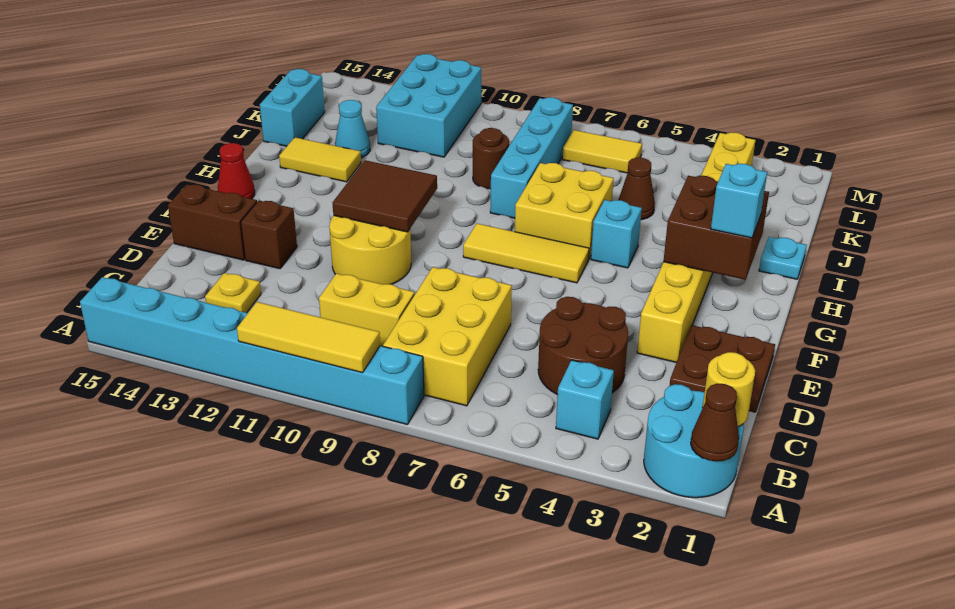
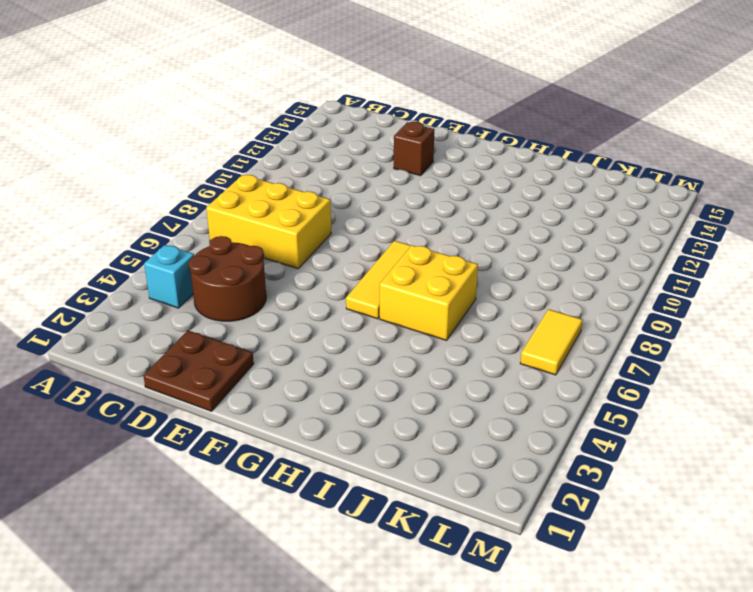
none -> cyan 2x2 round brick [644,384,744,498]
none -> cyan 1x8 brick [80,277,424,425]
none -> yellow 1x2 brick [319,273,415,346]
none -> yellow 1x1 plate [205,273,261,313]

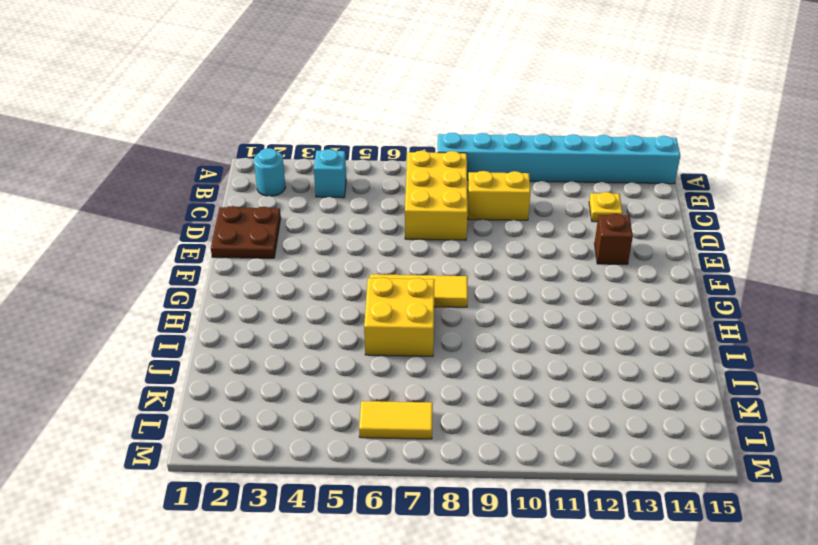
cyan 1x1 round brick [254,148,286,196] -> cyan 2x2 round brick [644,384,744,498]
none -> brown 2x2 round brick [538,297,628,395]
none -> yellow 1x8 brick [637,132,755,363]
none -> yellow 2x2 round brick [329,216,411,285]
none -> brown 1x2 brick [168,184,257,260]

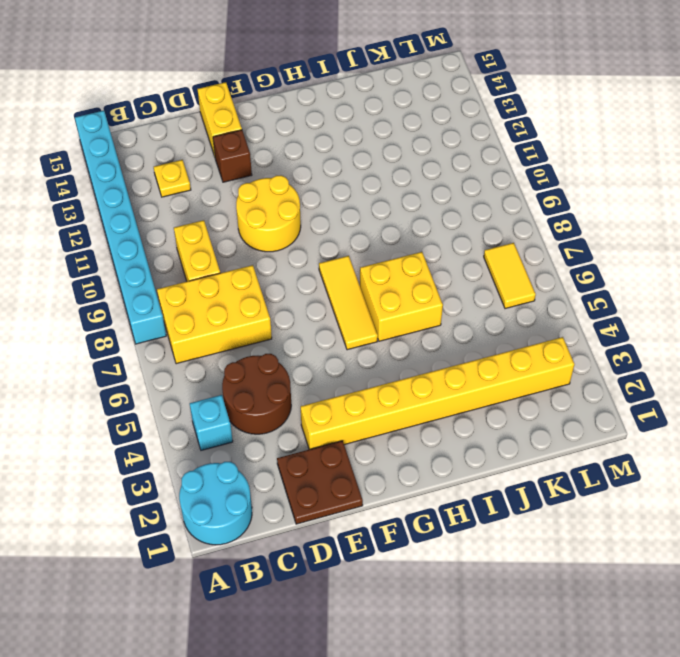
yellow 1x2 brick [198,82,242,156] -> brown 1x2 brick [168,184,257,260]
none -> red 1x1 cone [218,143,255,199]
none -> cyan 1x1 brick [591,200,642,268]
none -> cyan 1x1 plate [759,237,807,279]
none -> cyan 1x4 brick [490,97,573,218]

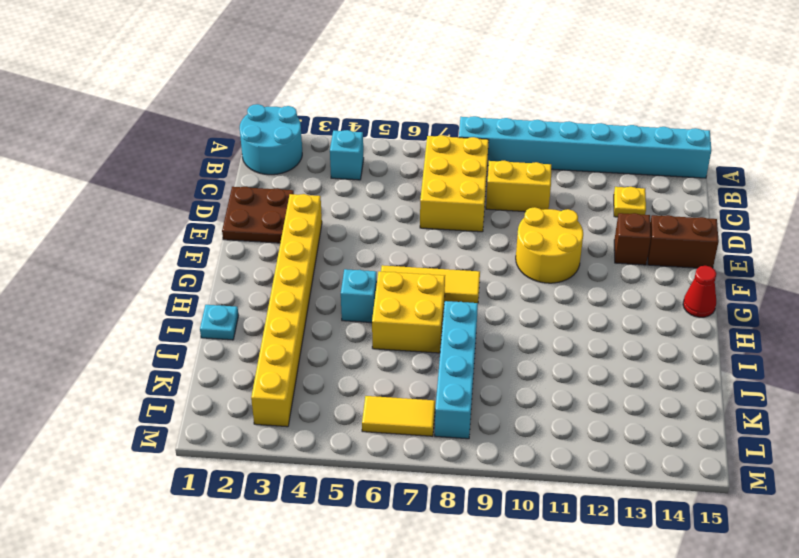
none -> brown 2x2 round brick [538,297,628,395]
none -> yellow 1x2 tile [279,137,361,182]
none -> brown 1x1 cone [619,158,655,220]
none -> brown 1x1 round brick [473,128,509,189]

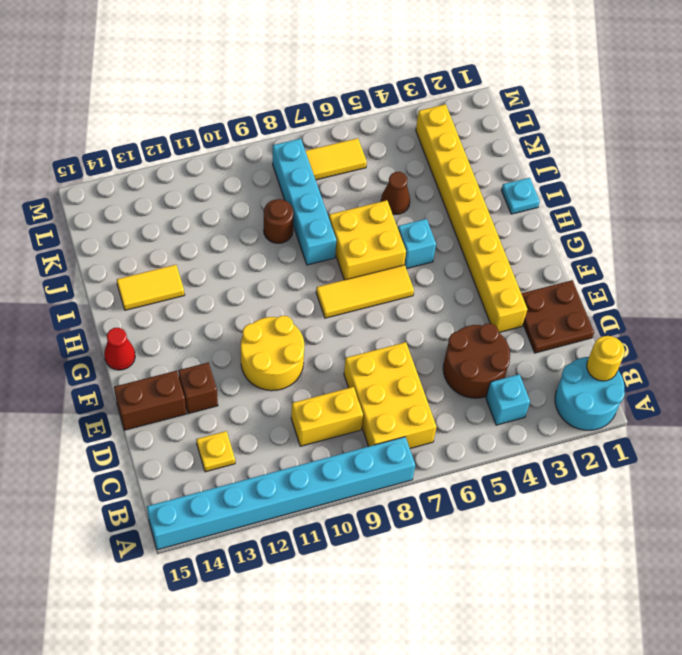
none -> cyan 1x1 cone [335,100,370,158]
none -> cyan 1x2 brick [260,69,325,146]
none -> cyan 2x3 brick [376,54,481,157]
none -> brown 1x1 cone [691,383,739,461]

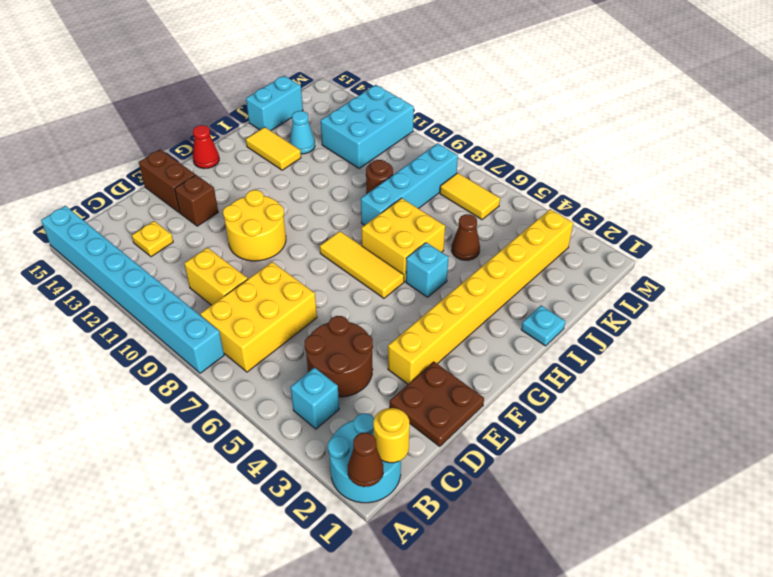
none -> yellow 1x3 tile [237,302,380,373]
none -> brown 2x2 tile [333,160,437,232]
none -> brown 2x2 brick [663,176,769,280]
none -> cyan 1x1 brick [711,164,767,238]

